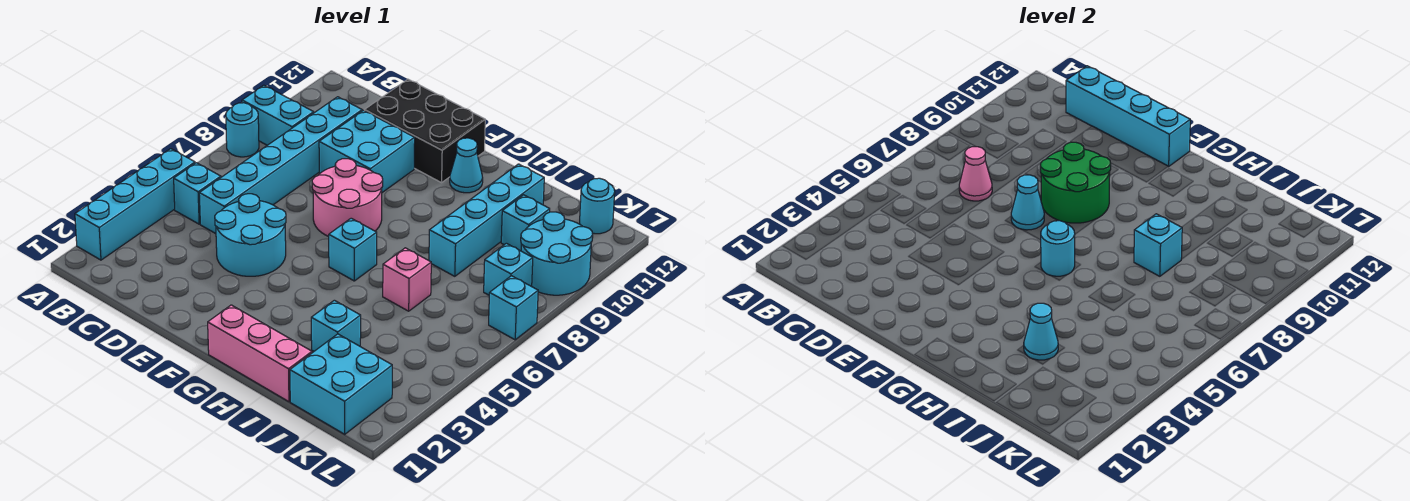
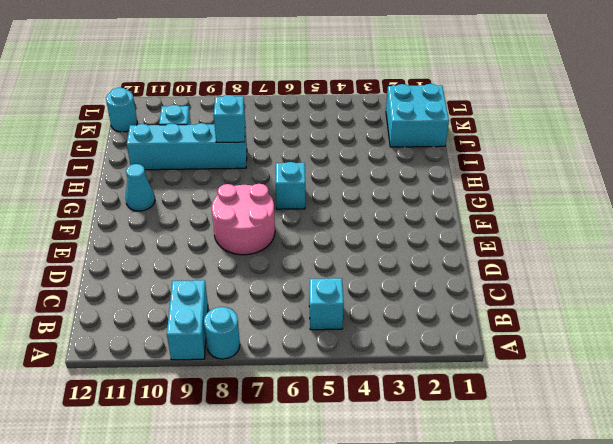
none -> cyan 1x4 brick [75,149,195,260]
none -> cyan 1x6 brick [199,97,362,234]
none -> cyan 2x2 round brick [215,194,286,276]

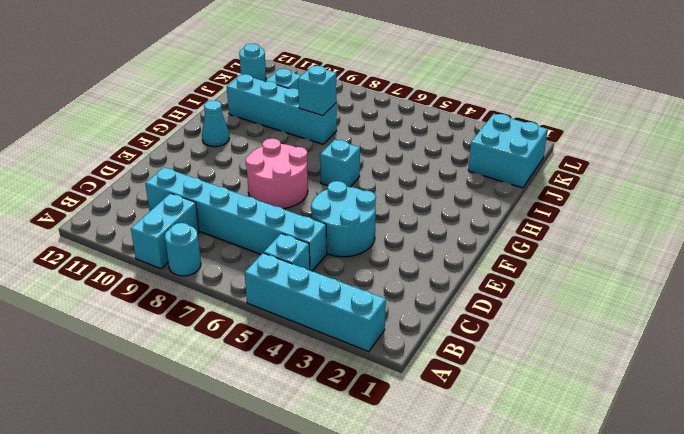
none -> cyan 2x2 brick [319,110,415,192]
none -> black 2x3 brick [365,79,485,183]
none -> pink 1x3 brick [208,305,312,402]

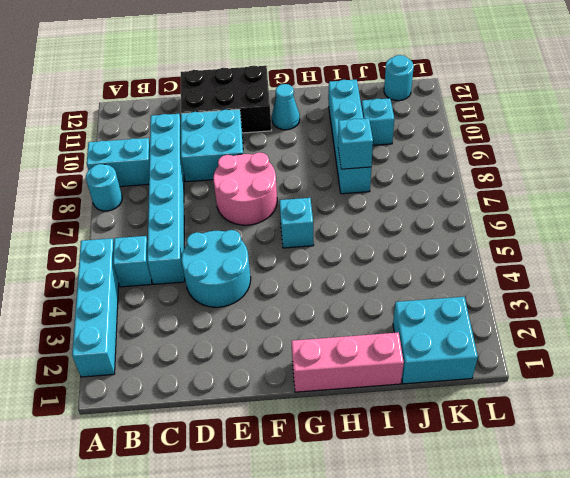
none -> cyan 1x1 brick [311,300,361,351]
none -> pink 1x1 brick [383,248,431,311]
none -> cyan 1x1 brick [484,243,533,295]

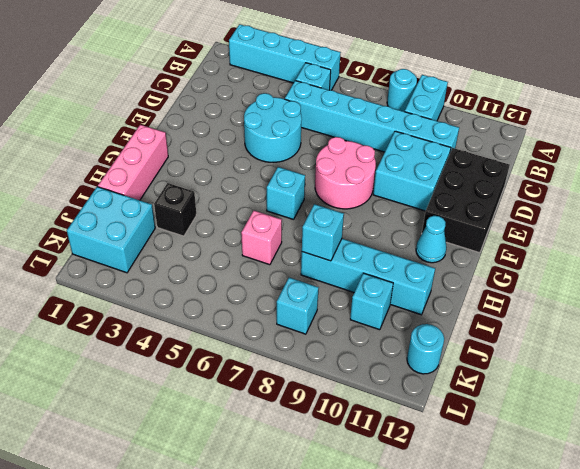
black 1x1 brick [154,183,196,236] -> cyan 1x1 brick [311,300,361,351]
none -> cyan 2x2 round brick [521,212,593,295]
none -> cyan 1x1 brick [489,276,538,340]
none -> pink 1x1 cone [959,147,992,201]

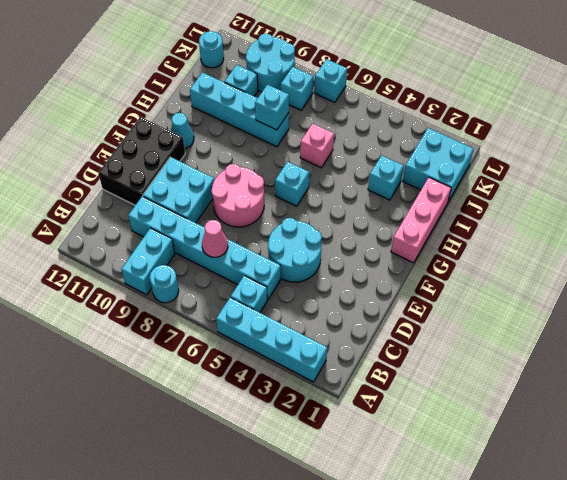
none -> cyan 1x4 brick [1066,66,1190,166]
none -> cyan 1x1 cone [1011,175,1044,230]
none -> green 2x2 round brick [1040,142,1111,223]

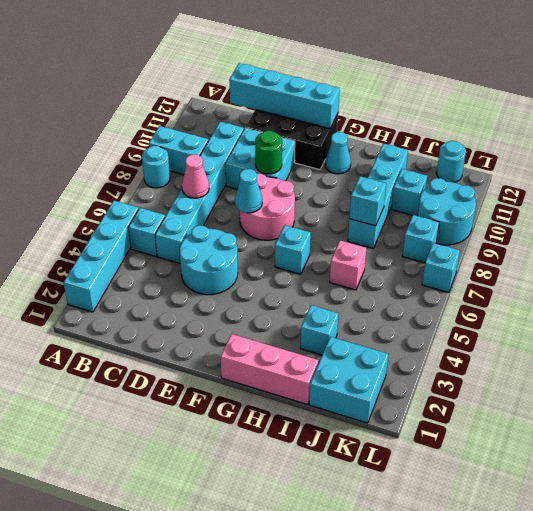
green 1x1 round brick [255,131,282,174] -> green 2x2 round brick [1040,142,1111,223]
none -> cyan 1x1 round brick [1041,221,1075,276]
none -> cyan 1x1 cone [1024,303,1058,360]

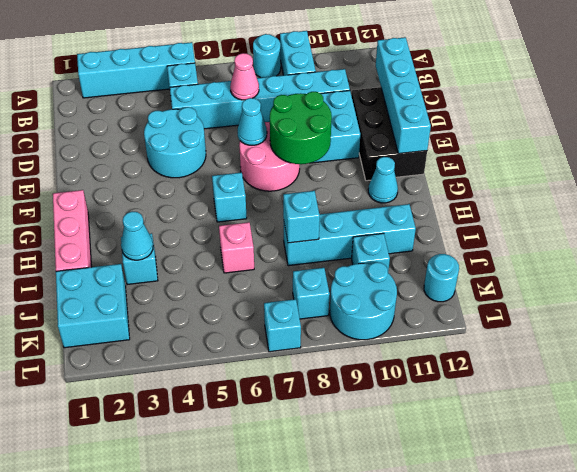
none -> cyan 1x1 round brick [1041,221,1075,276]

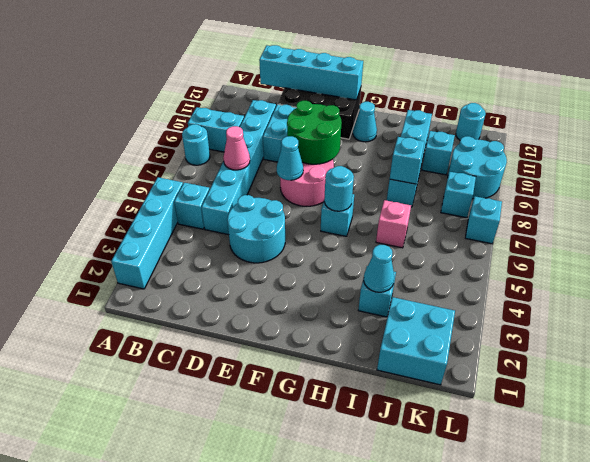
none -> pink 1x3 brick [208,305,312,402]

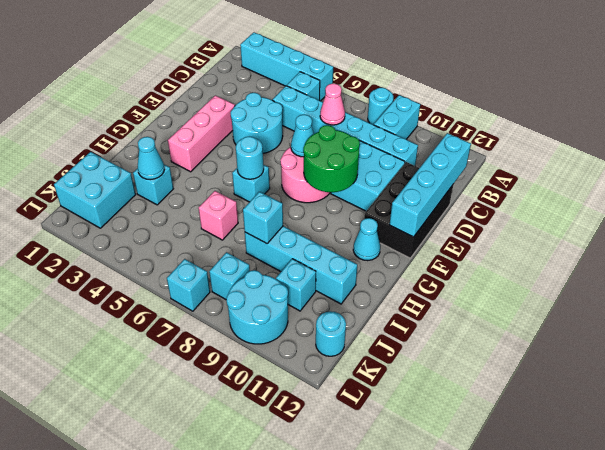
pink 1x3 brick [168,95,235,172] -> pink 1x3 brick moved to [208,305,312,402]

